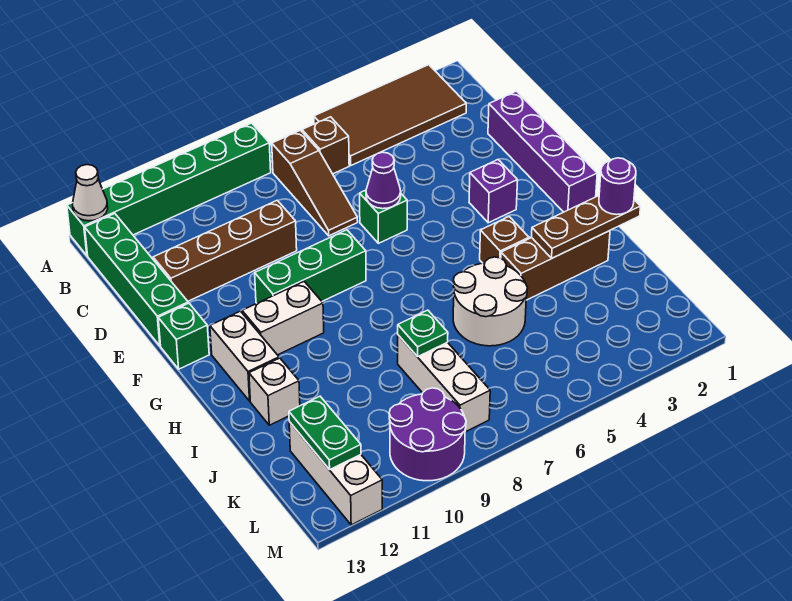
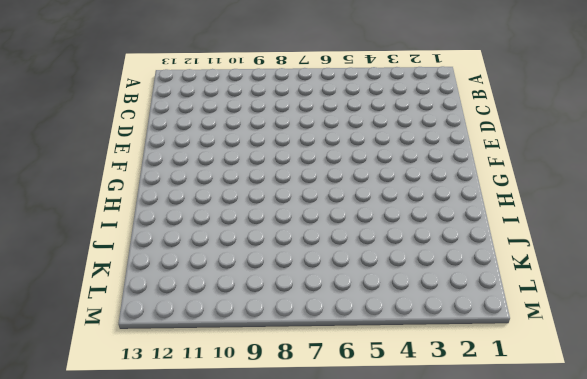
none -> brown 2x4 tile [314,65,466,165]
none -> green 1x6 brick [67,123,271,256]
none -> brown 1x1 brick [302,117,349,174]

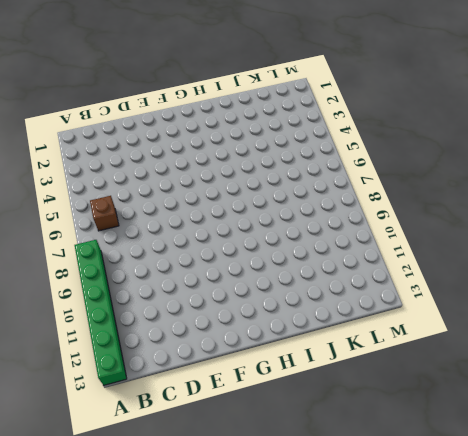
none -> brown 2x4 tile [314,65,466,165]
none -> brown 1x3 slope [272,130,358,236]
none -> green 1x4 brick [85,214,188,346]

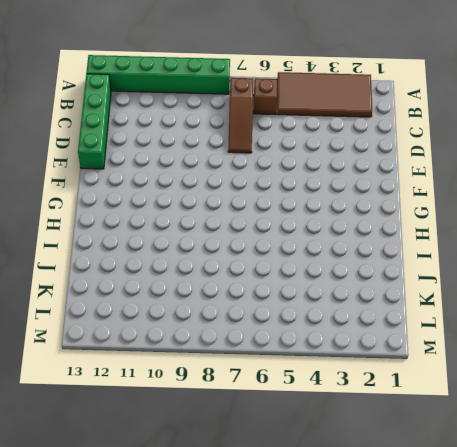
none -> purple 1x4 brick [488,91,597,212]
none -> brown 1x4 brick [153,200,297,301]
none -> green 1x1 brick [360,190,407,243]

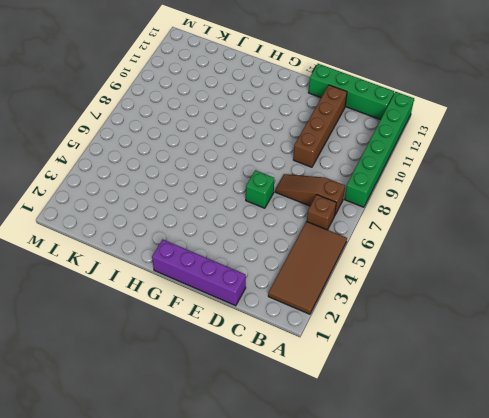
none -> purple 1x1 brick [469,160,518,223]
none -> green 1x3 brick [255,230,366,303]
none -> green 1x1 brick [158,303,209,369]

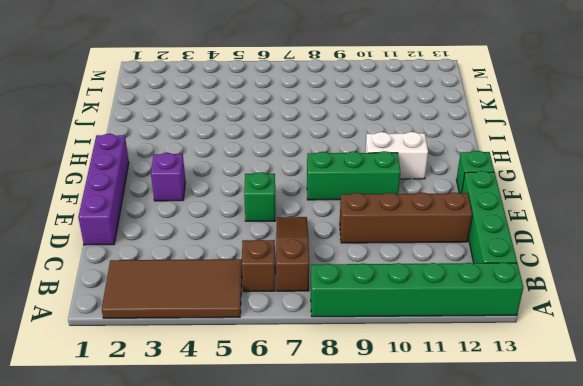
none -> white 1x2 brick [210,311,279,401]
none -> brown 1x1 brick [480,217,529,263]
none -> brown 1x3 brick [501,231,610,300]

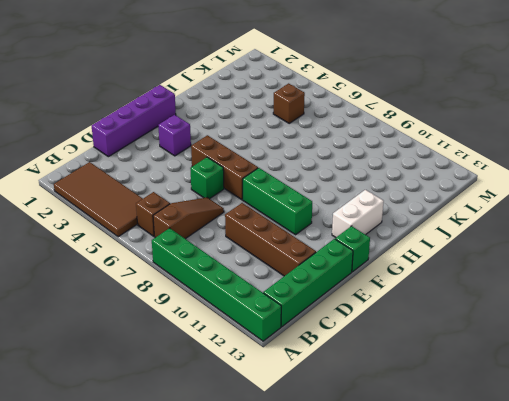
brown 1x3 brick [191,135,258,200] -> brown 1x3 brick moved to [501,231,610,300]
brown 1x1 brick [273,83,305,123] -> brown 1x1 brick moved to [480,217,529,263]
none -> white 1x2 brick [242,282,324,355]
none -> white 2x2 round brick [453,257,528,346]
none -> white 1x1 brick [249,358,300,425]

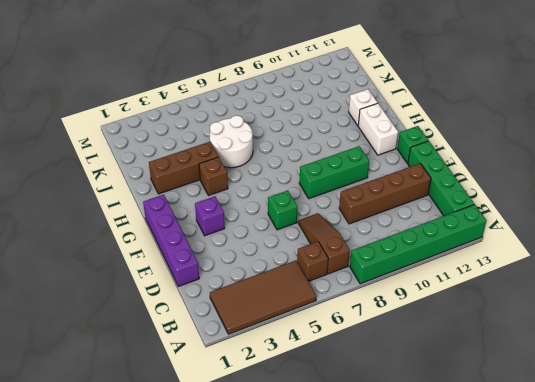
none -> white 1x2 brick [242,282,324,355]
none -> white 1x3 brick [398,335,490,432]
none -> white 1x3 brick [289,422,382,525]

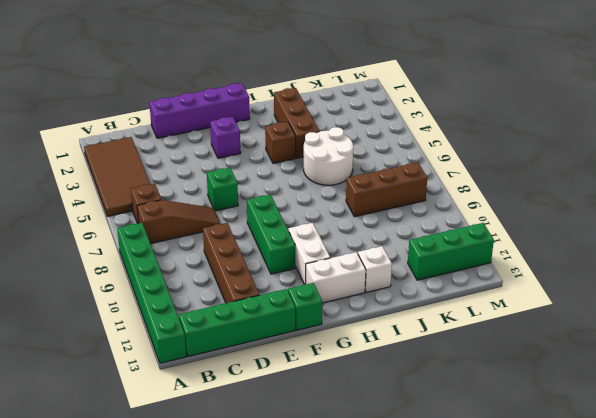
brown 1x3 brick [346,162,427,217] -> white 1x3 brick [398,335,490,432]
green 1x3 brick [408,223,494,280] -> white 1x3 brick [289,422,382,525]
none -> purple 2x2 round brick [389,388,466,481]
none -> white 1x1 cone [73,165,108,221]
none -> purple 1x1 cone [366,152,401,209]

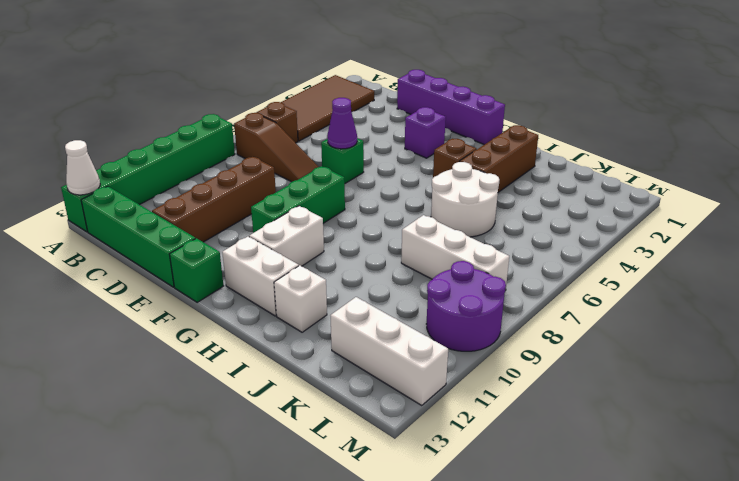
none -> brown 1x3 plate [532,196,641,258]
none -> green 1x1 plate [398,310,448,357]
none -> green 1x2 plate [289,396,361,470]

